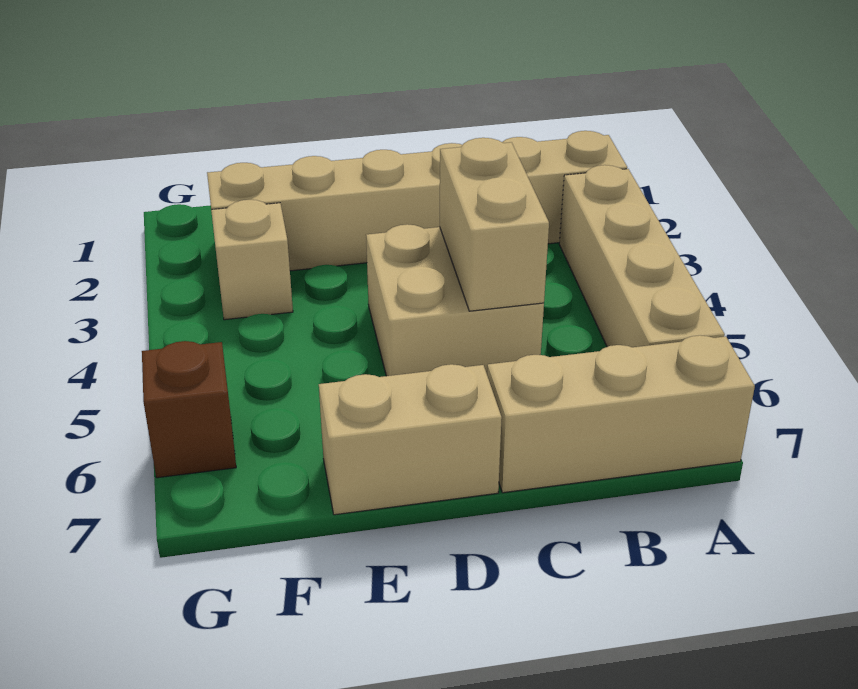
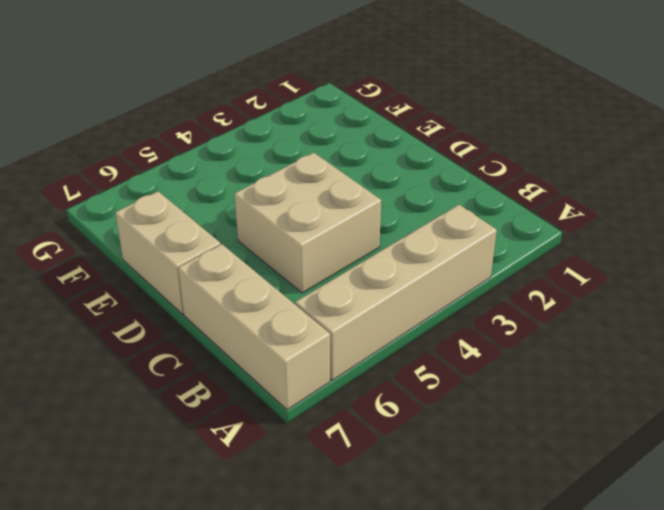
none -> tan 1x6 brick [207,131,627,271]
none -> tan 1x1 brick [211,200,293,320]

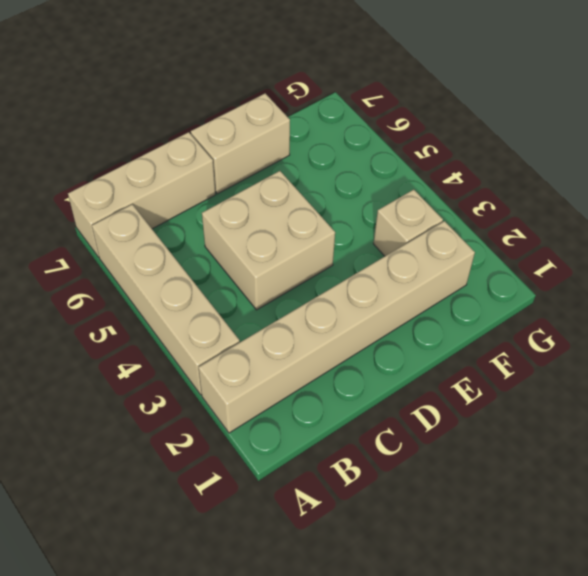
none -> brown 1x1 brick [142,341,236,478]
none -> tan 1x2 brick [440,138,549,311]

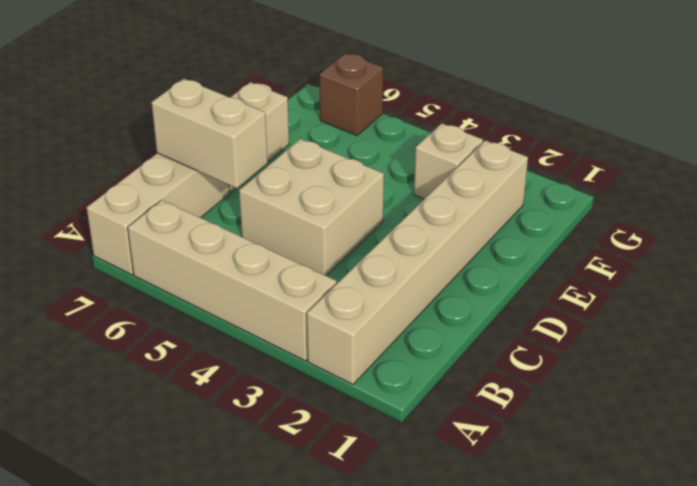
tan 1x2 brick [152,79,268,188] -> tan 1x2 brick moved to [440,138,549,311]

